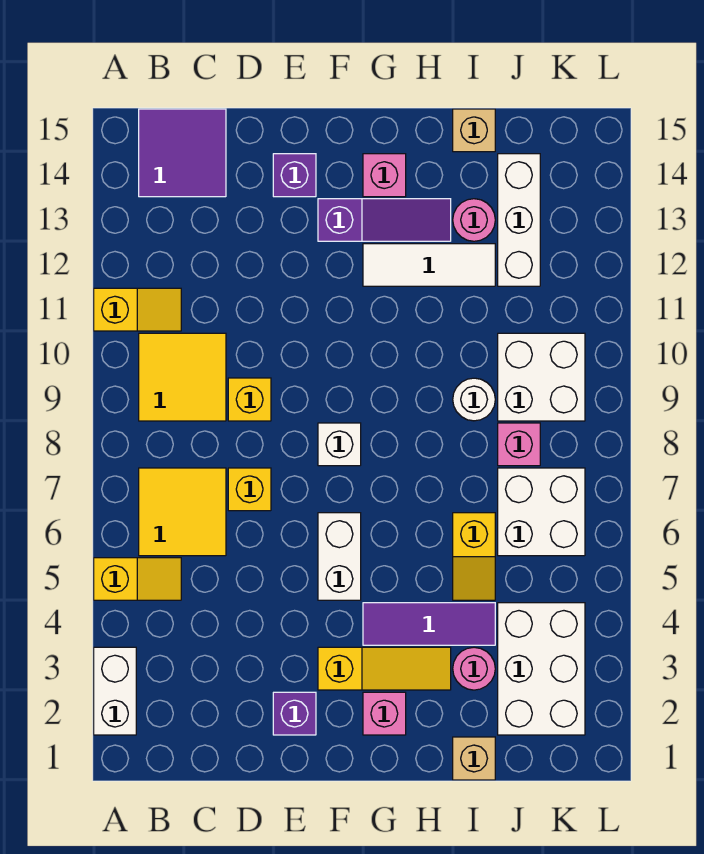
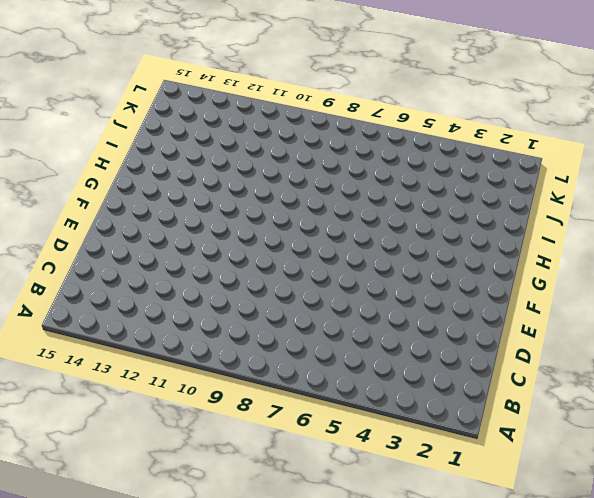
none -> white 1x2 brick [94,647,136,735]
none -> yellow 1x2 slope [94,558,181,600]
none -> yellow 1x2 slope [94,288,181,331]

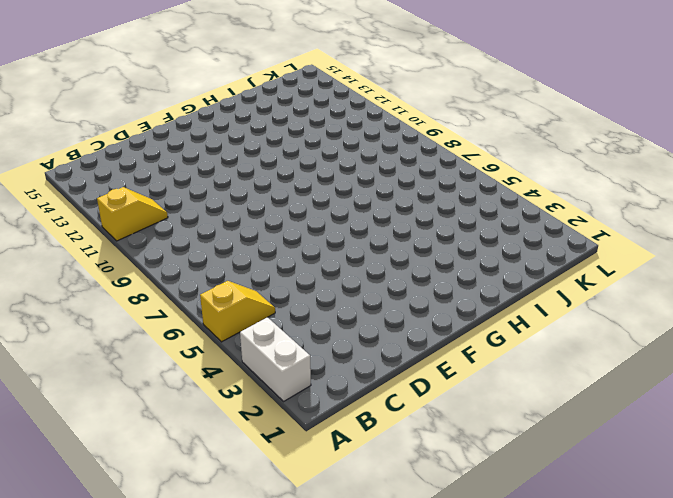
none -> yellow 2x2 tile [139,468,226,556]
none -> yellow 2x2 tile [139,333,226,421]
none -> purple 2x2 tile [139,109,226,197]

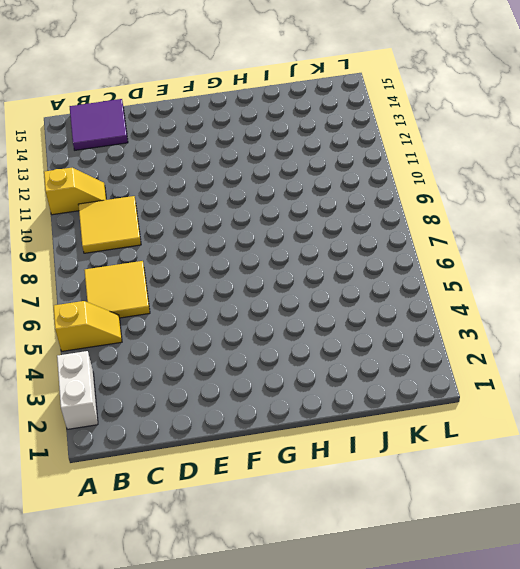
none -> yellow 1x1 brick [228,468,271,511]
none -> yellow 1x1 brick [228,378,271,421]
none -> purple 1x1 brick [273,692,316,735]

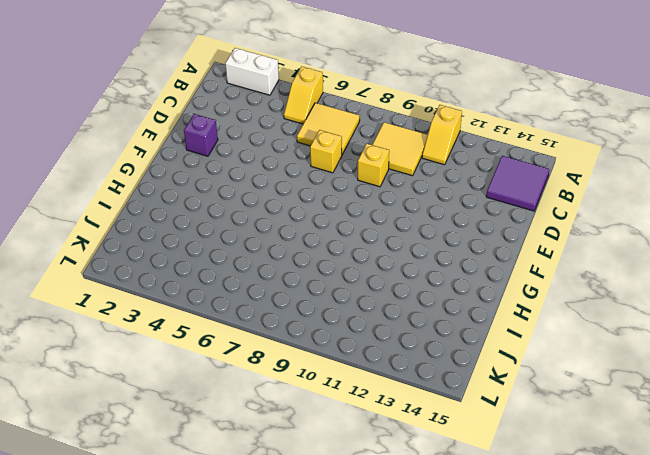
none -> purple 1x1 brick [273,154,316,197]
none -> yellow 1x3 slope [318,647,451,690]
none -> white 1x2 brick [318,513,361,600]

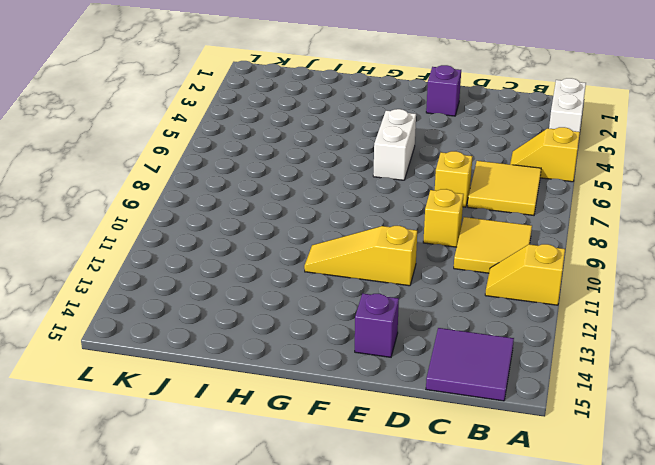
yellow 1x3 slope [304,226,417,286] -> yellow 1x3 slope moved to [318,647,451,690]
none -> white 1x1 brick [318,423,361,466]
none -> purple 1x3 slope [318,199,451,241]
none -> pink 1x1 brick [363,692,406,735]

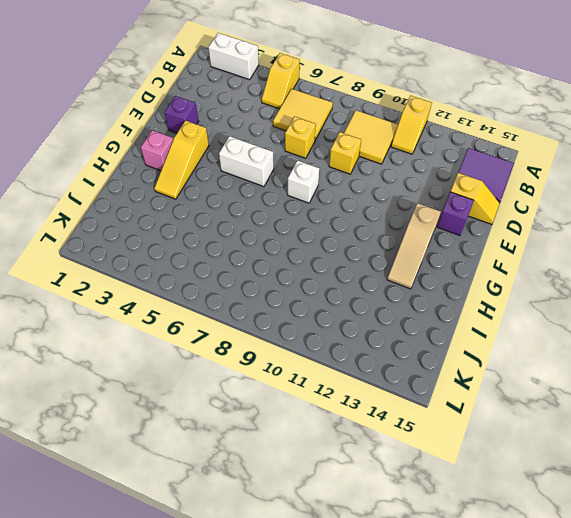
yellow 1x2 slope [450,173,500,224] -> yellow 1x2 slope turned to [453,513,495,600]
tan 1x3 slope [387,203,441,289] -> purple 1x3 slope [318,199,451,241]
none -> purple 1x3 tile [363,603,495,645]
none -> white 1x3 tile [363,244,495,286]
none -> pink 1x1 brick [363,154,406,197]

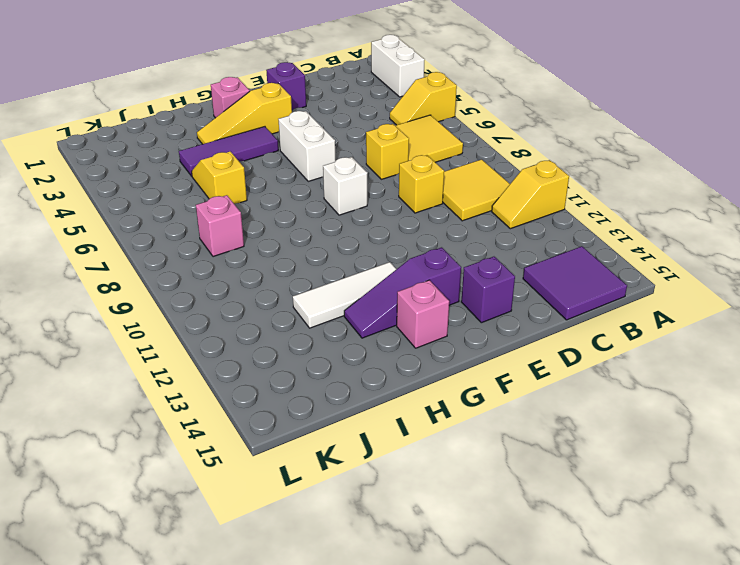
none -> tan 1x1 brick [453,737,495,780]
none -> pink 1x1 round brick [453,647,495,690]
none -> white 1x1 round brick [453,378,495,421]

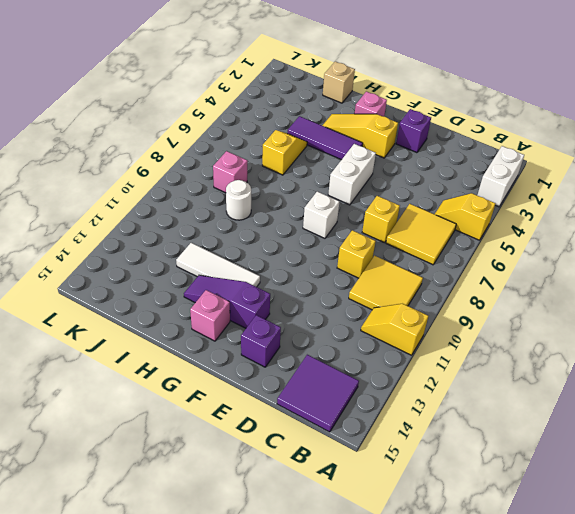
none -> pink 1x1 round brick [453,647,495,690]
none -> pink 1x1 round brick [453,199,495,241]
none -> tan 1x1 brick [453,109,495,152]

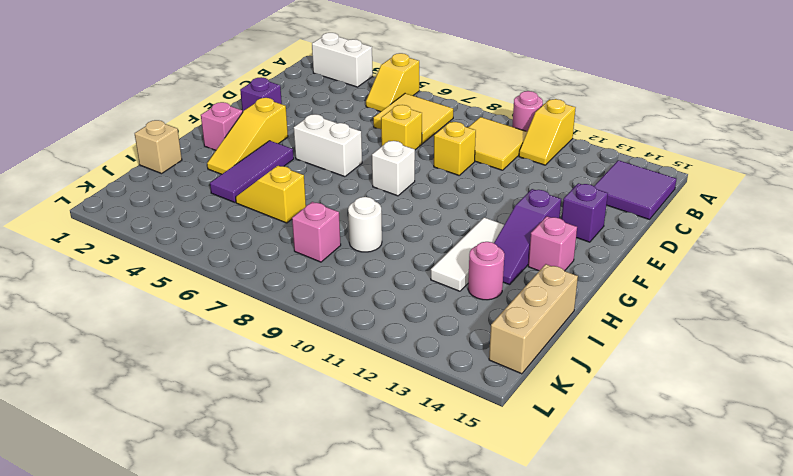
pink 1x1 round brick [512,91,543,131] -> pink 1x1 round brick moved to [453,647,495,690]
tan 1x3 brick [489,264,578,374] -> tan 1x1 brick [453,109,495,152]
none -> white 2x3 brick [498,603,585,735]
none -> white 2x2 brick [498,468,585,556]
none -> white 2x2 brick [498,333,585,421]

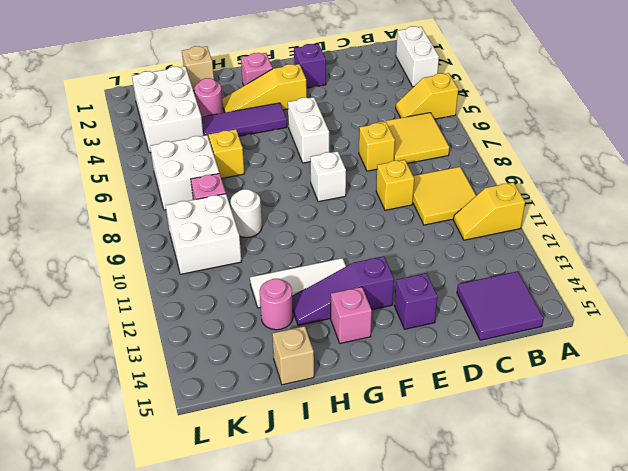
none -> white 1x3 brick [498,154,540,286]

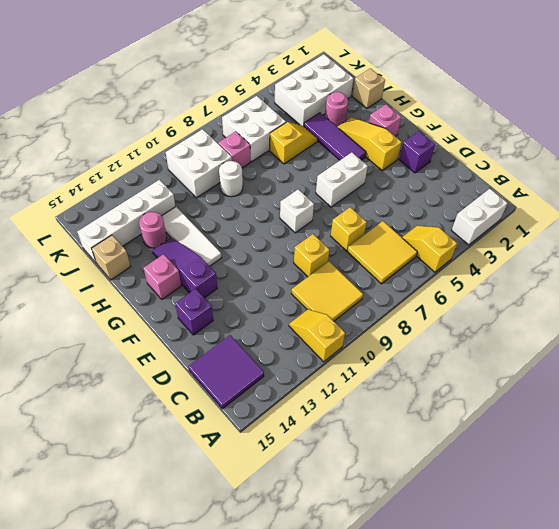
white 1x4 brick [77,180,176,263] -> white 1x3 brick [498,154,540,286]

